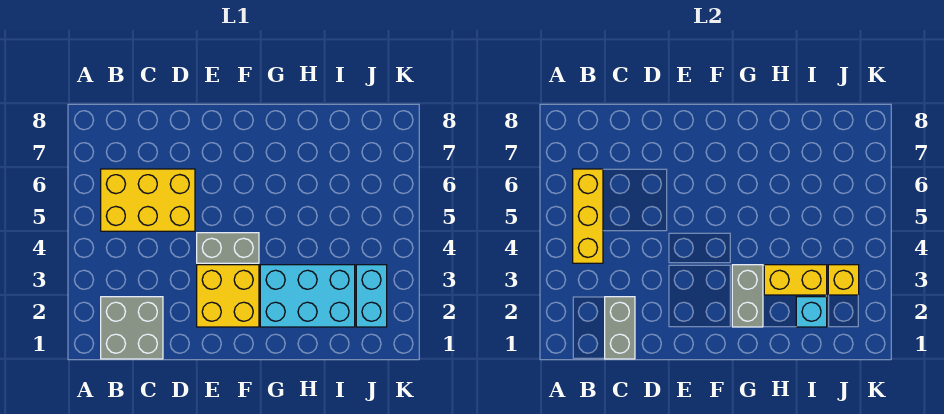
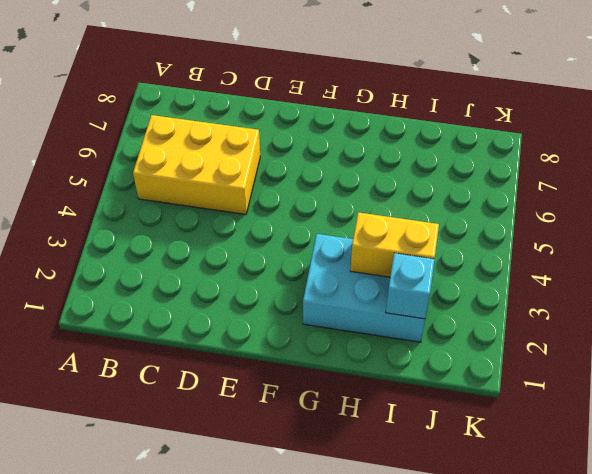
none -> grey 2x2 brick [101,297,163,359]
none -> yellow 2x2 brick [197,265,259,327]
none -> grey 1x2 brick [197,233,259,263]

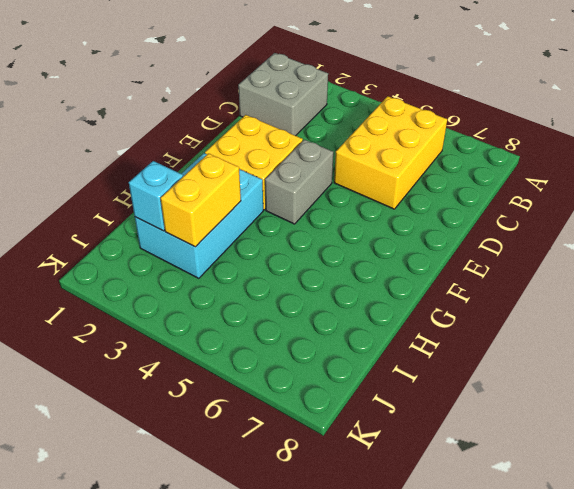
none -> cyan 1x2 brick [356,265,387,327]
none -> yellow 1x3 brick [573,169,603,263]
none -> grey 1x2 brick [605,297,635,359]

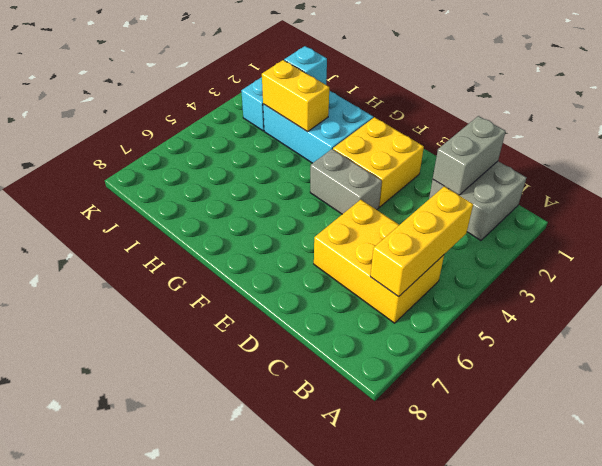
none -> grey 1x2 brick [732,265,763,327]
none -> yellow 1x1 brick [828,265,859,295]

